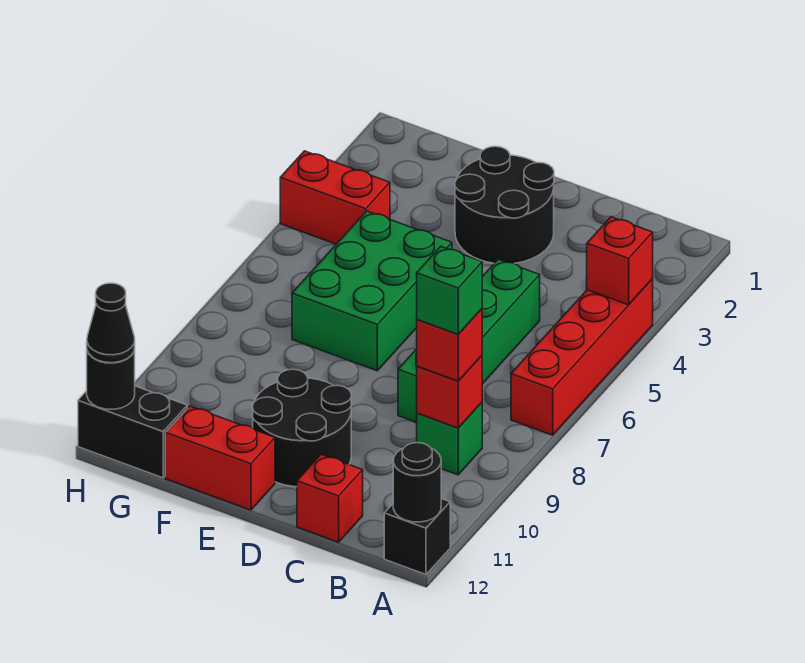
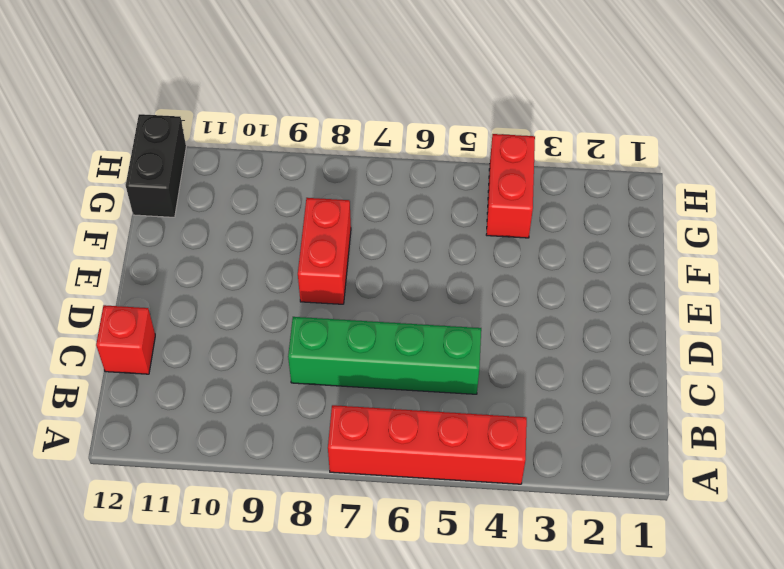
red 1x2 brick [298,198,351,304] -> red 1x2 brick moved to [165,406,275,510]
none -> black 1x1 brick [384,499,450,574]
none -> green 1x1 brick [417,403,482,475]
none -> black 2x2 round brick [455,146,554,263]

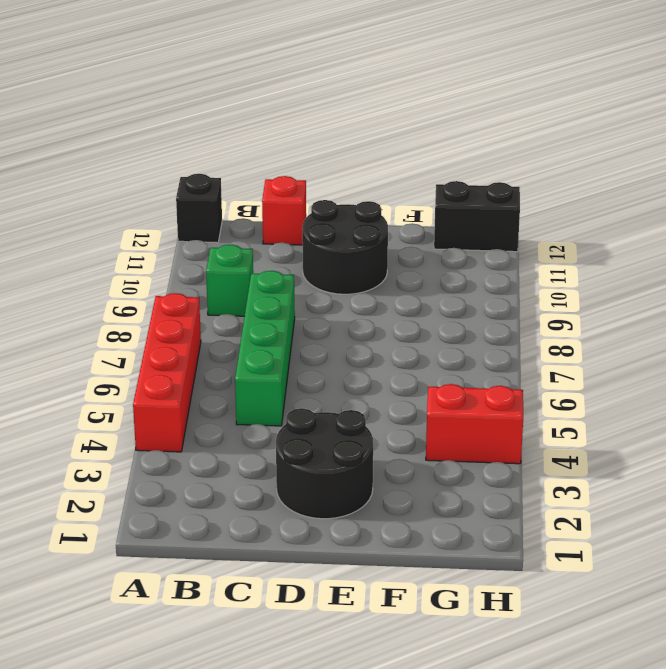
none -> green 2x3 brick [292,211,452,371]
none -> red 1x2 brick [165,406,275,510]
none -> red 1x1 brick [587,217,653,305]

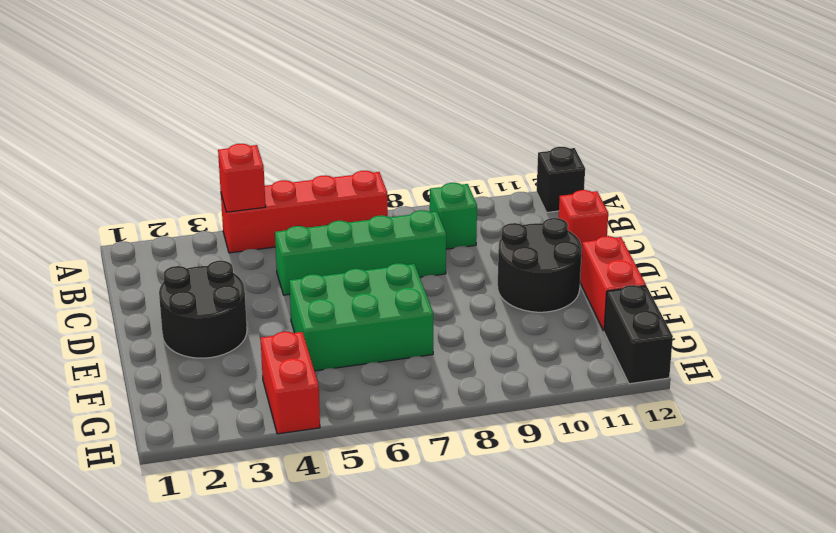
none -> black 1x1 round brick [393,443,441,522]
none -> red 1x1 brick [417,356,482,428]
none -> black 1x1 round brick [87,349,135,409]

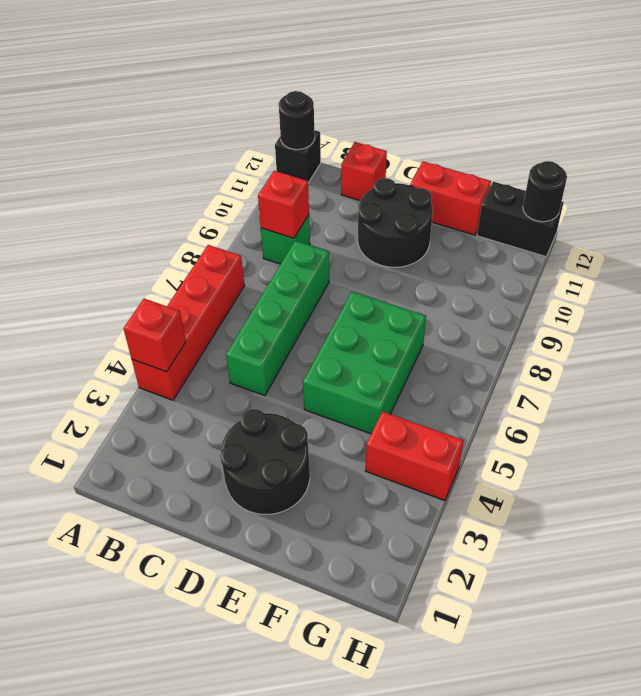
none -> red 1x1 brick [417,309,482,381]
none -> black 1x1 cone [87,283,135,363]
none -> green 1x1 brick [417,246,482,334]

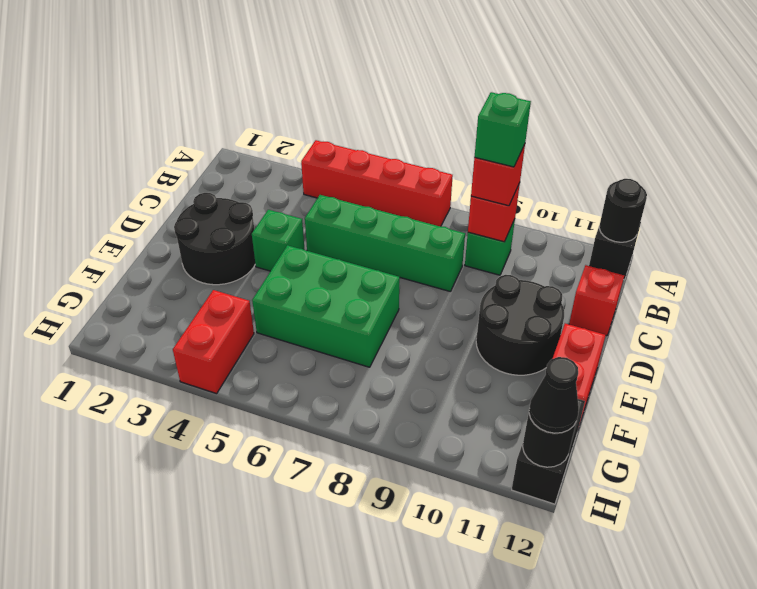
green 1x1 brick [252,210,305,271] -> none
none -> red 1x1 brick [587,217,653,305]

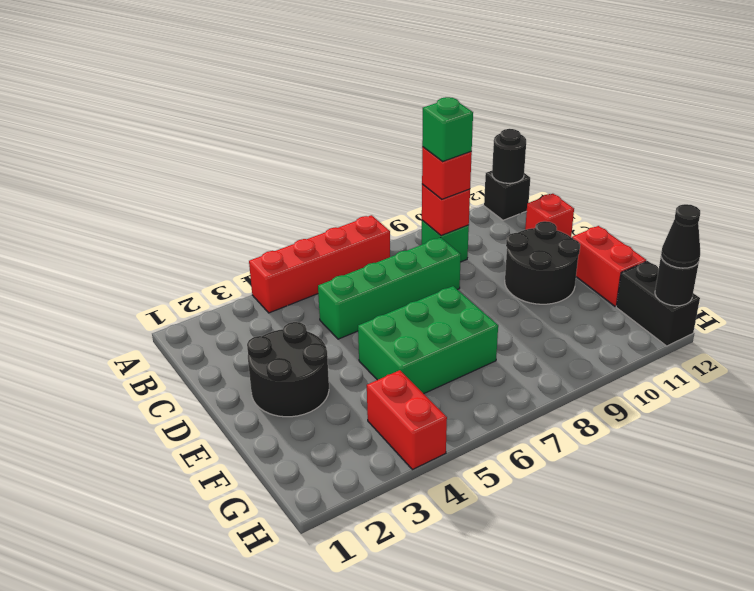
none -> red 1x1 brick [587,217,653,305]

